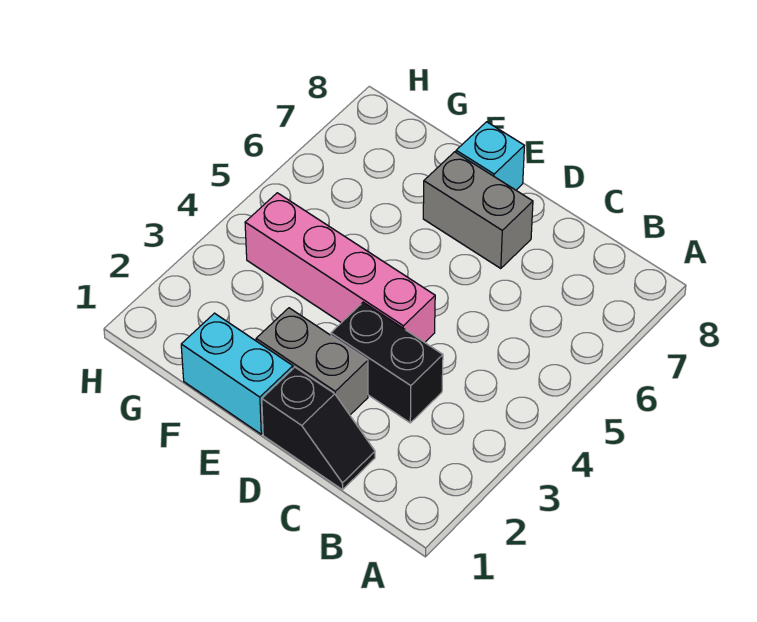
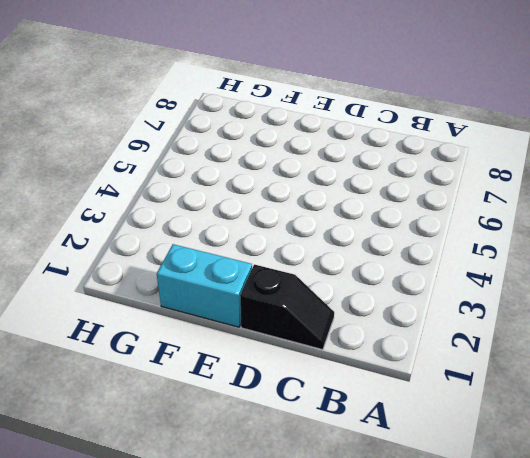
none -> black 1x2 brick [331,302,443,423]
none -> grey 1x2 brick [256,308,368,415]

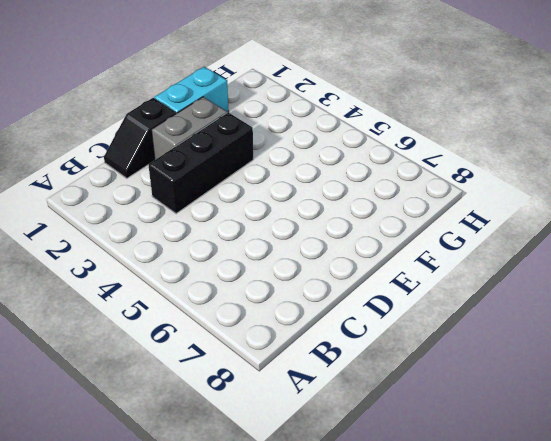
black 1x3 brick [148,112,253,214] -> black 1x2 brick [331,302,443,423]
none -> pink 1x4 brick [245,193,435,342]
none -> grey 1x2 brick [423,152,533,269]

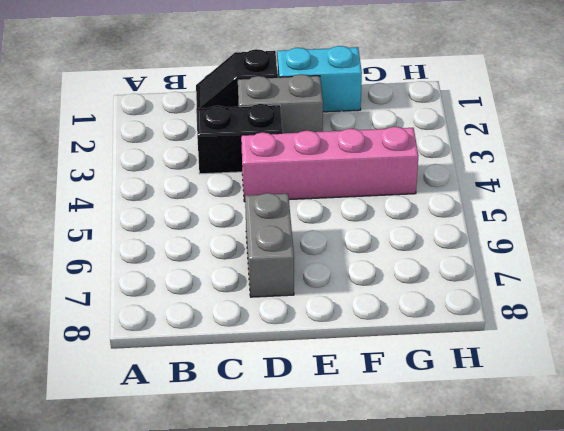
grey 1x2 brick [245,193,294,297] -> grey 1x2 brick turned to [423,152,533,269]
none -> cyan 1x1 brick [456,122,524,190]

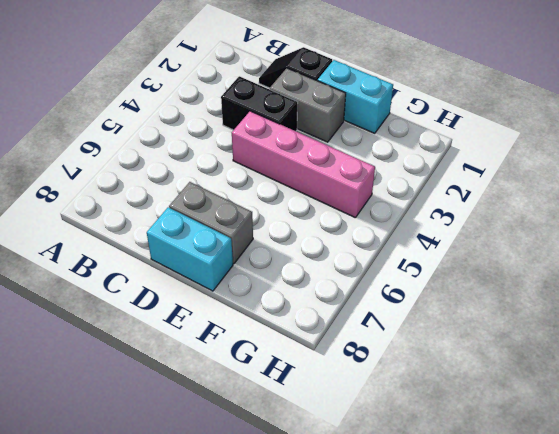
cyan 1x2 brick [147,207,233,291] -> cyan 1x1 brick [456,122,524,190]

